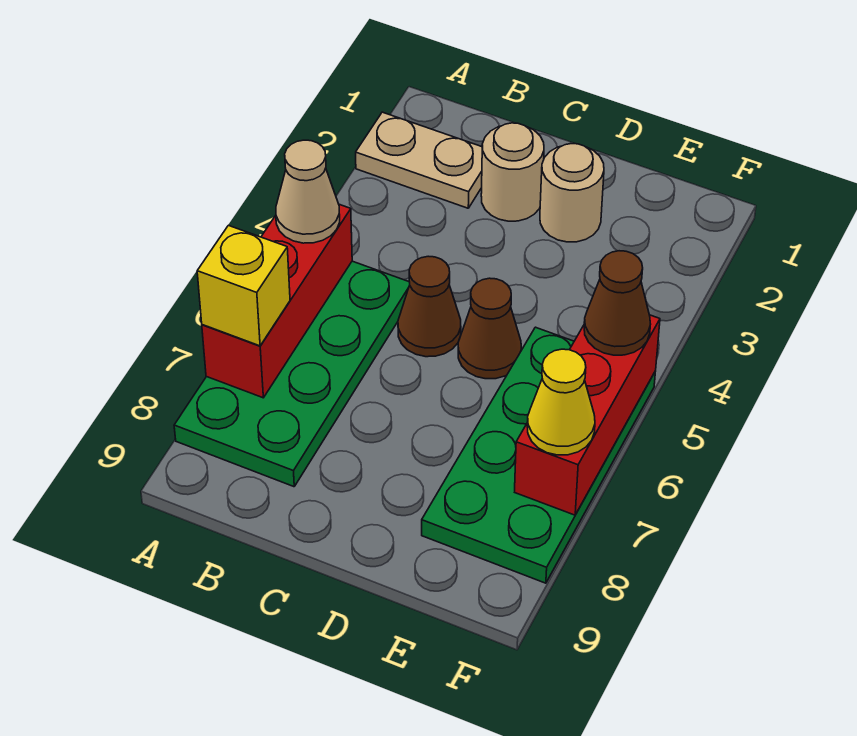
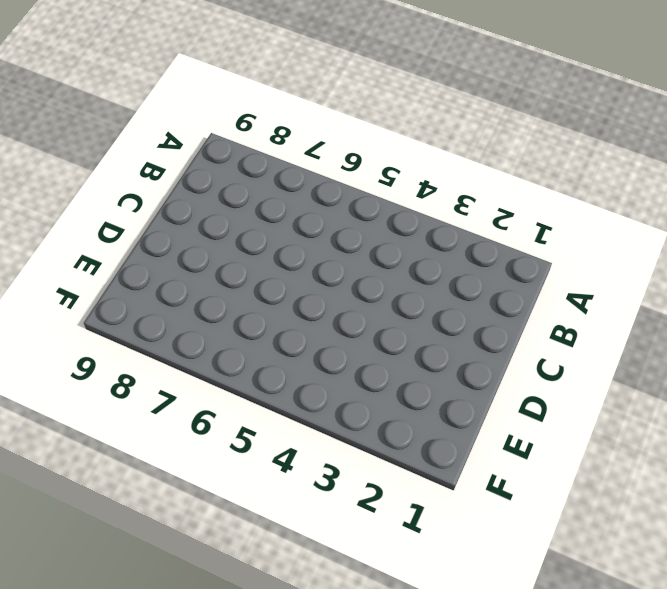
none -> tan 1x2 plate [356,112,482,208]
none -> green 2x4 plate [174,261,410,487]
none -> tan 1x1 round brick [481,123,544,221]

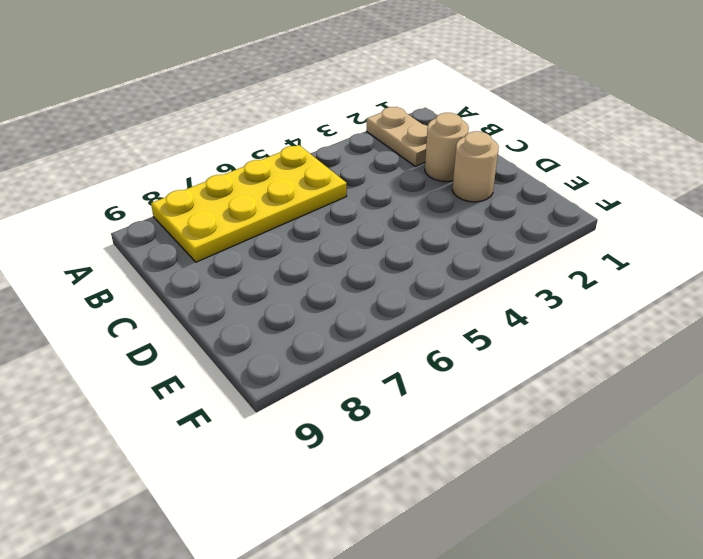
yellow 2x4 plate [151,145,347,262] -> green 2x4 plate [174,261,410,487]
none -> brown 1x1 cone [398,256,461,357]
none -> brown 1x1 cone [458,278,521,379]
none -> green 2x4 plate [422,327,656,583]

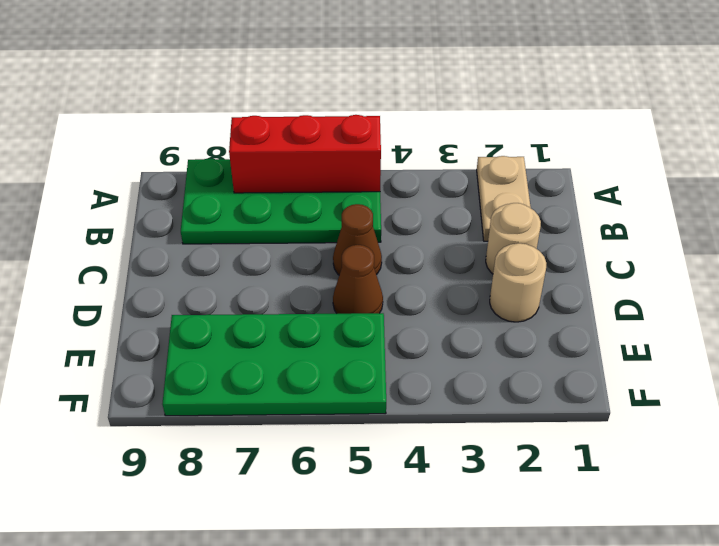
none -> red 1x3 brick [515,315,660,515]
none -> tan 1x1 cone [276,140,340,243]
none -> yellow 1x1 brick [197,226,290,346]

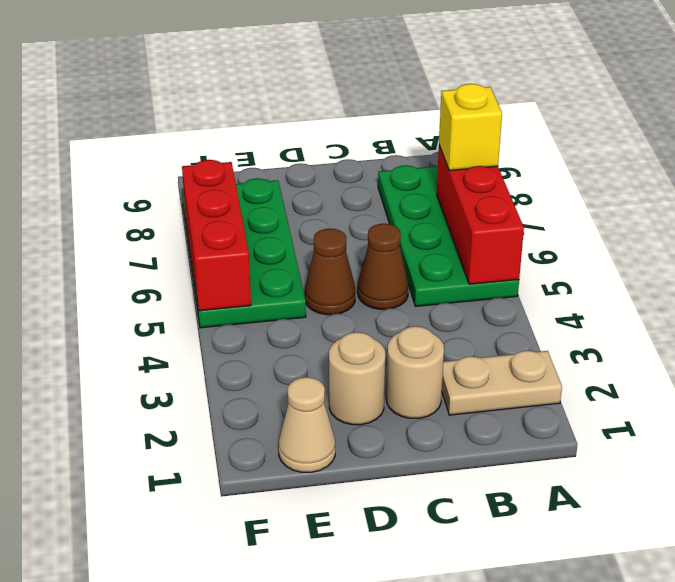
tan 1x1 cone [278,377,335,472] -> tan 1x1 cone moved to [276,140,340,243]
none -> brown 1x1 cone [584,251,651,355]
none -> yellow 1x1 cone [527,349,595,455]

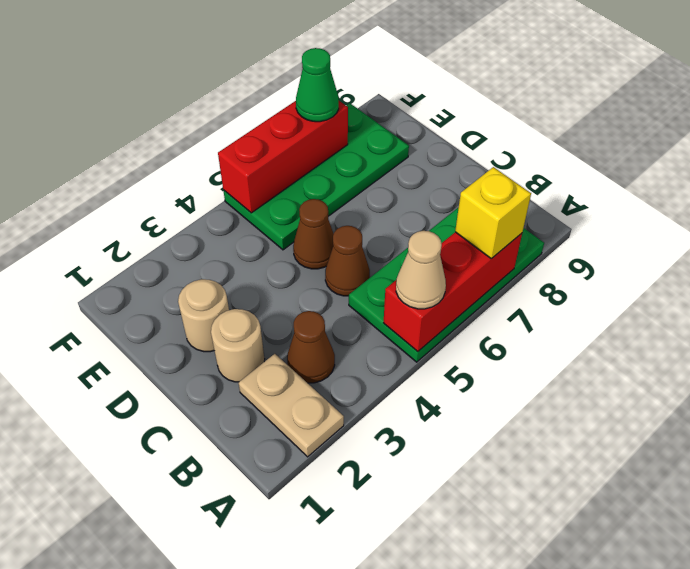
brown 1x1 cone [287,311,335,383] -> brown 1x1 cone moved to [584,251,651,355]
green 1x1 cone [296,48,339,122] -> yellow 1x1 cone [527,349,595,455]

